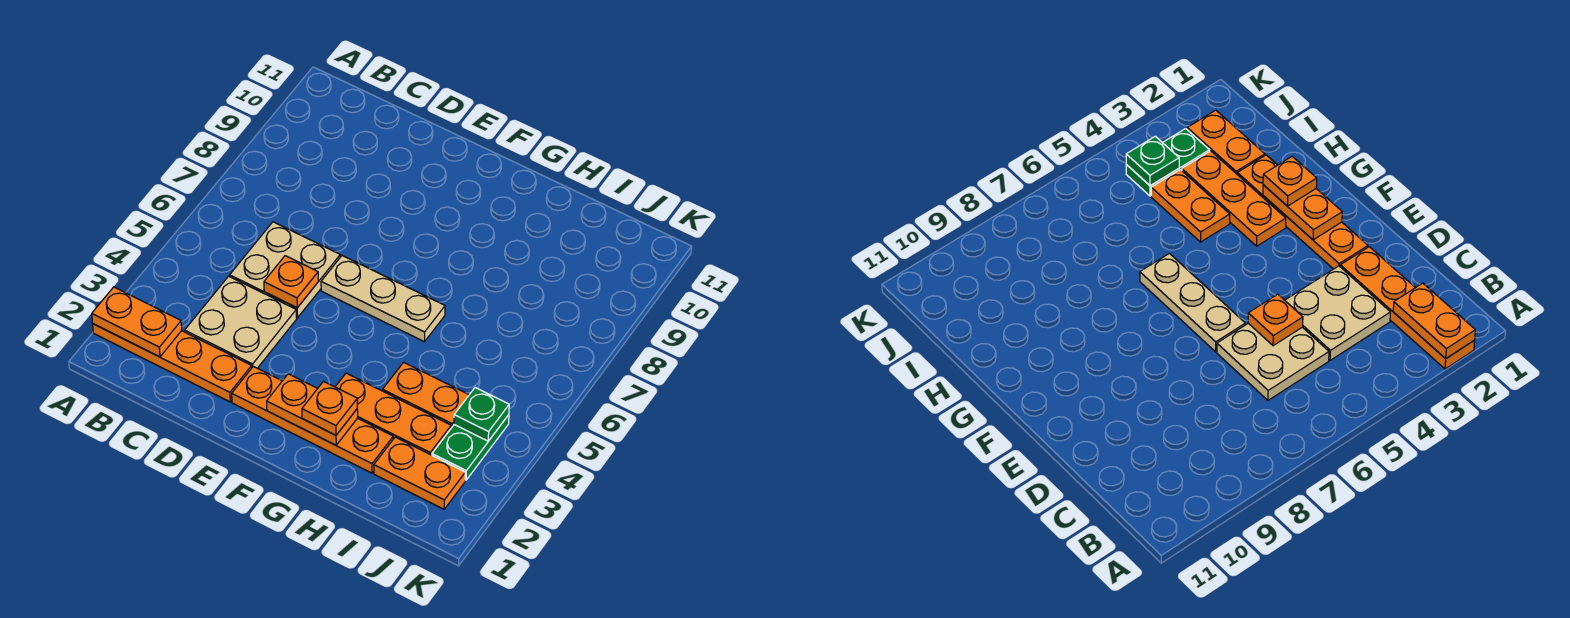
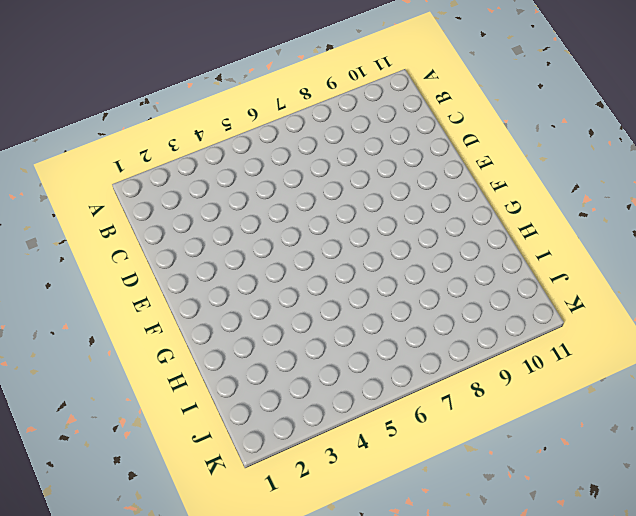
none -> orange 1x4 plate [93,324,252,402]
none -> tan 2x2 plate [185,276,297,368]
none -> tan 2x2 plate [230,222,340,318]

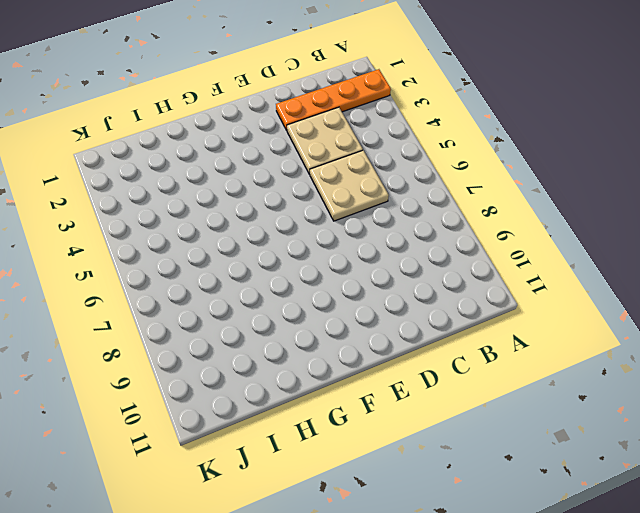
none -> orange 1x4 plate [232,366,393,473]
none -> tan 1x3 plate [321,256,445,342]
none -> orange 1x3 plate [335,373,451,455]

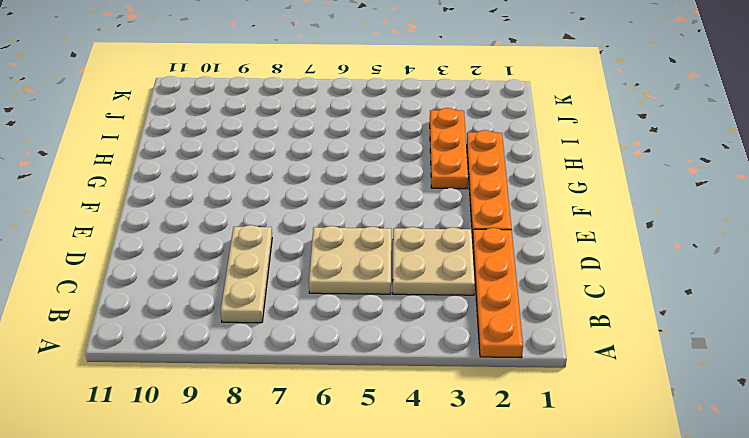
tan 1x3 plate [221,225,272,323] -> tan 1x3 plate moved to [321,256,445,342]
none -> orange 1x2 plate [383,362,469,428]
none -> orange 1x2 plate [374,437,465,509]
none -> green 1x2 plate [432,415,509,480]

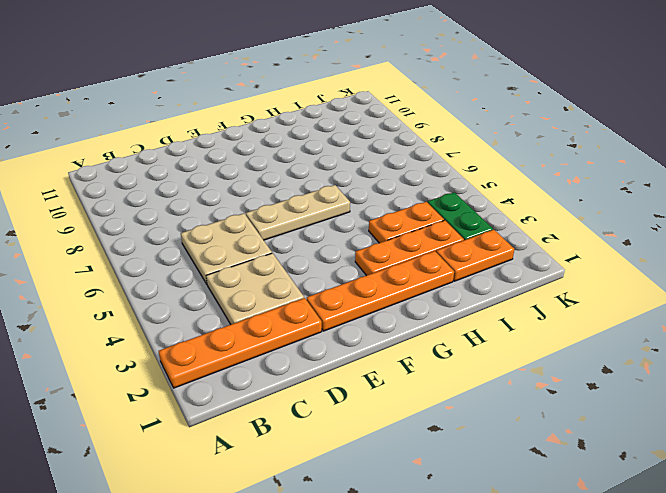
none -> orange 1x2 plate [92,287,182,357]
none -> orange 1x1 plate [264,256,318,308]
none -> orange 1x2 plate [267,374,358,445]

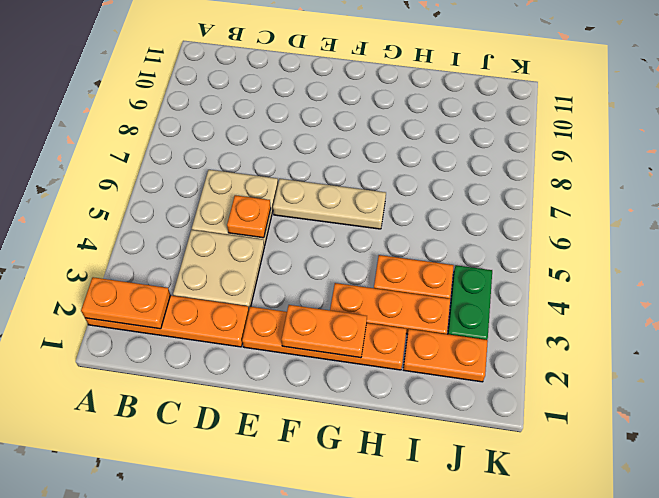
none -> green 1x1 plate [454,388,509,441]
none -> orange 1x1 plate [302,382,357,435]

